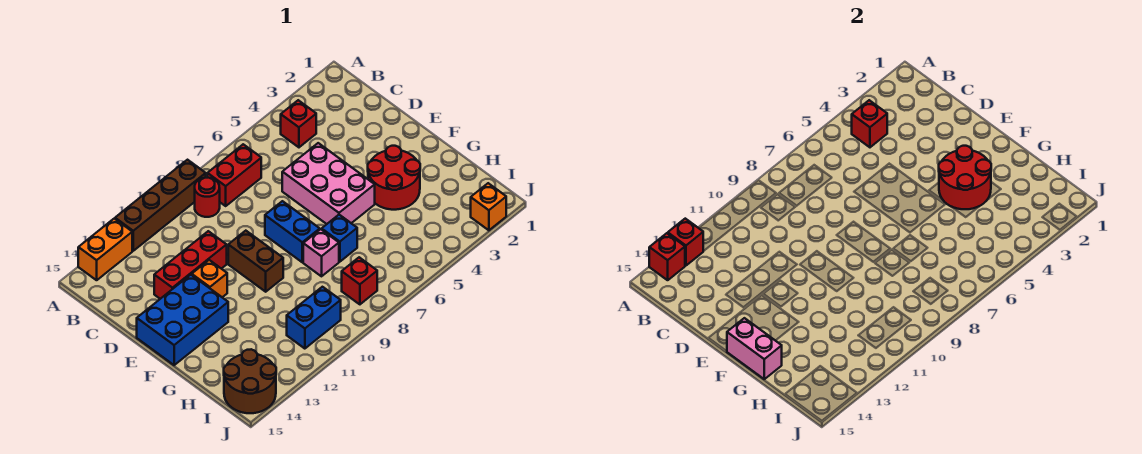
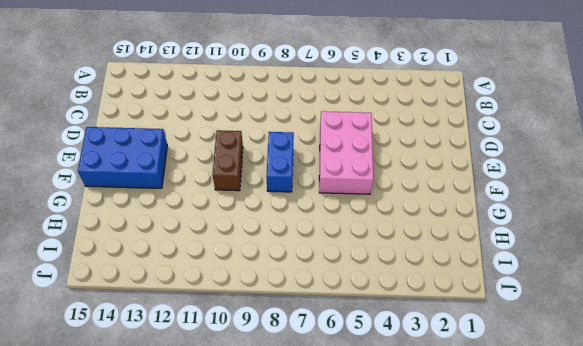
none -> brown 1x4 brick [115,160,206,251]
none -> orange 1x2 brick [78,219,132,280]
none -> red 1x1 brick [281,100,316,147]

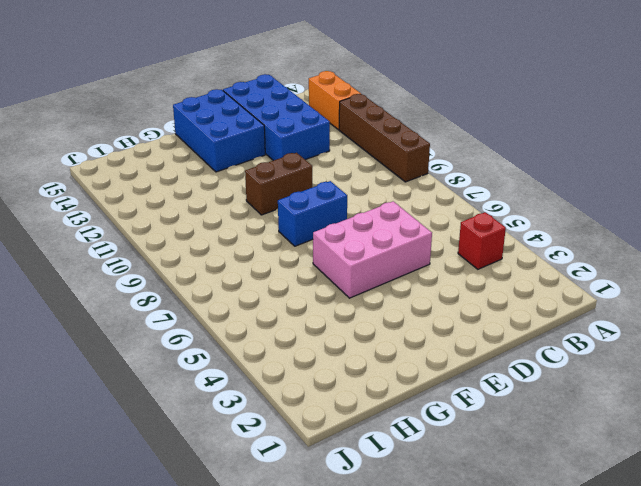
blue 2x4 brick [223,74,330,161] -> red 1x3 brick [154,231,227,299]
none -> red 1x2 brick [207,144,261,206]
none -> red 1x1 round brick [195,178,220,217]
none -> orange 1x1 brick [192,260,227,297]

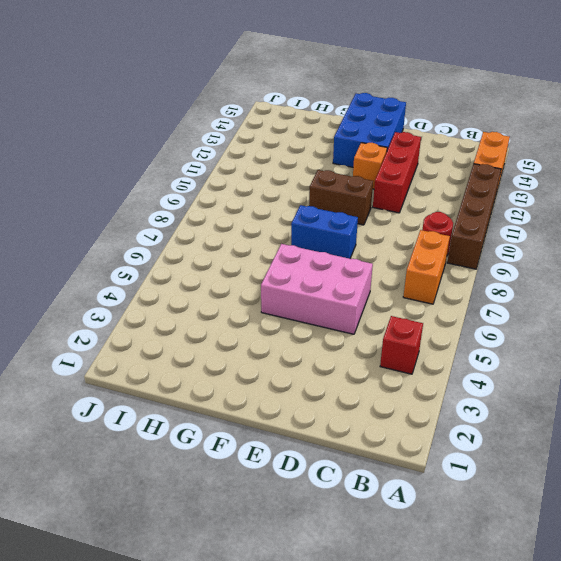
orange 1x2 brick [403,230,450,304] -> red 1x2 brick [207,144,261,206]
none -> red 2x2 round brick [368,146,420,210]
none -> blue 1x1 brick [322,215,357,262]
none -> pink 1x1 brick [303,229,339,276]

